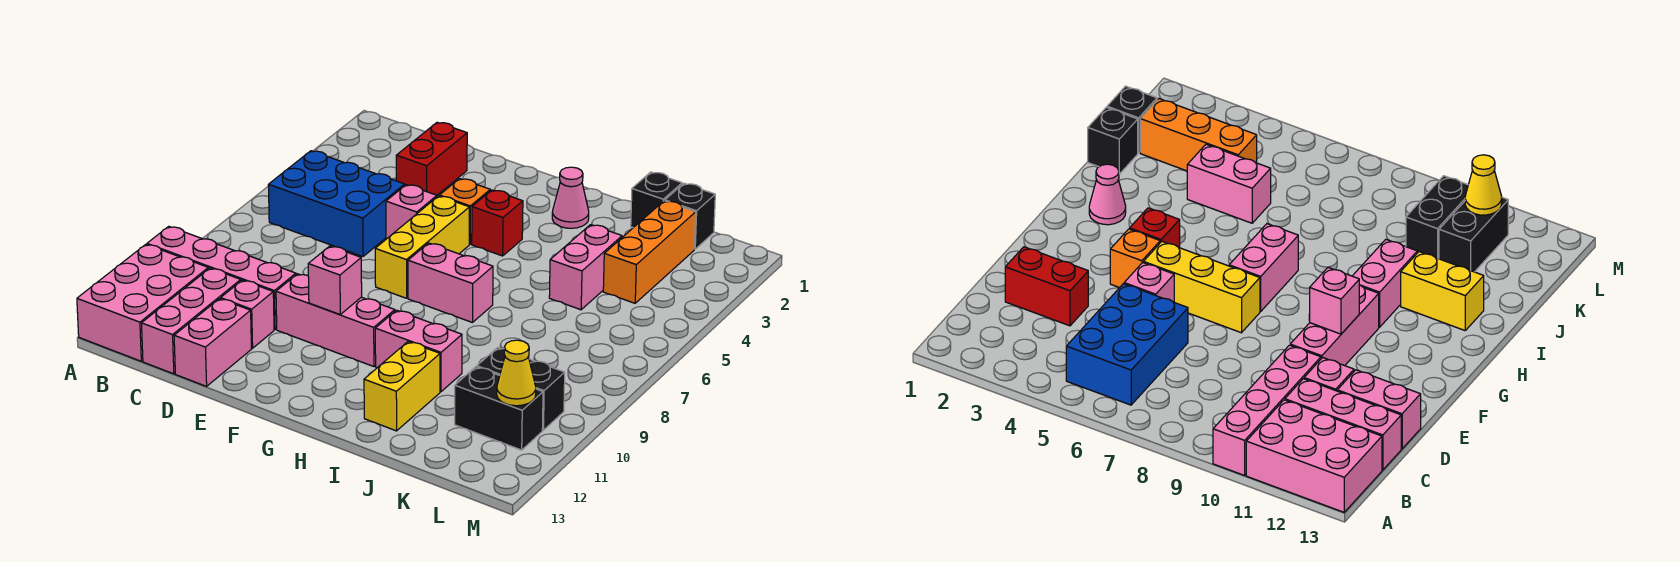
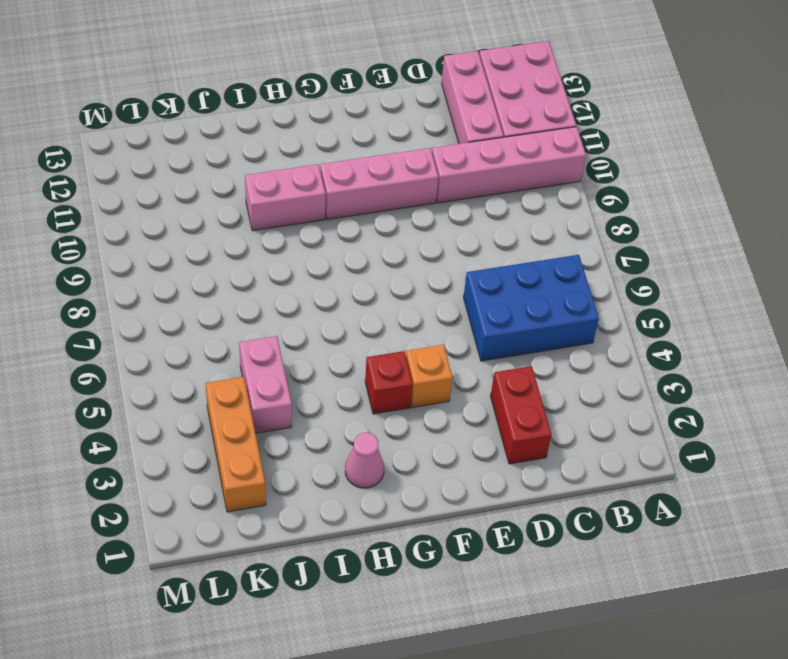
none -> pink 1x1 brick [221,280,274,348]
none -> pink 1x2 brick [174,299,252,386]
none -> pink 1x1 brick [386,185,437,239]

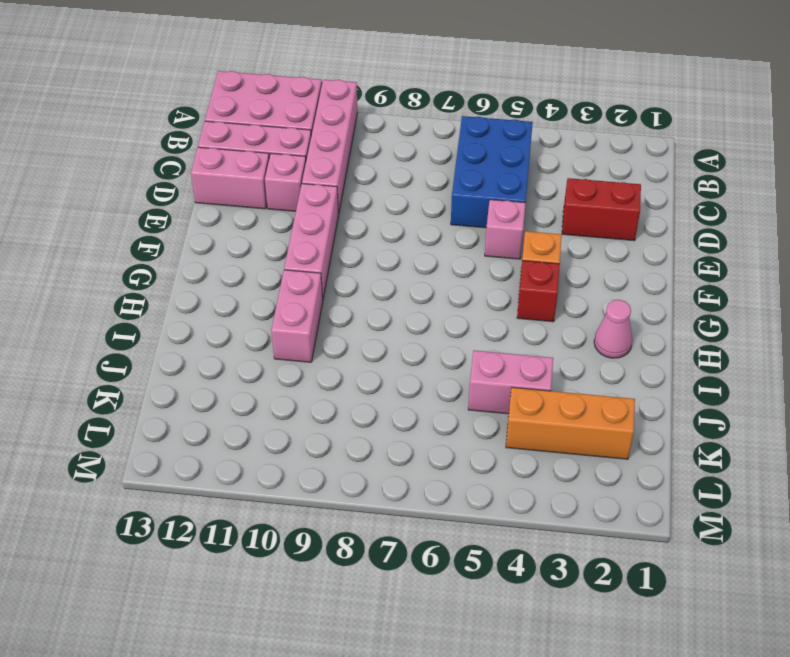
none -> yellow 1x3 brick [375,196,469,298]
none -> pink 1x2 brick [408,243,493,323]
none -> yellow 1x2 brick [364,342,440,431]

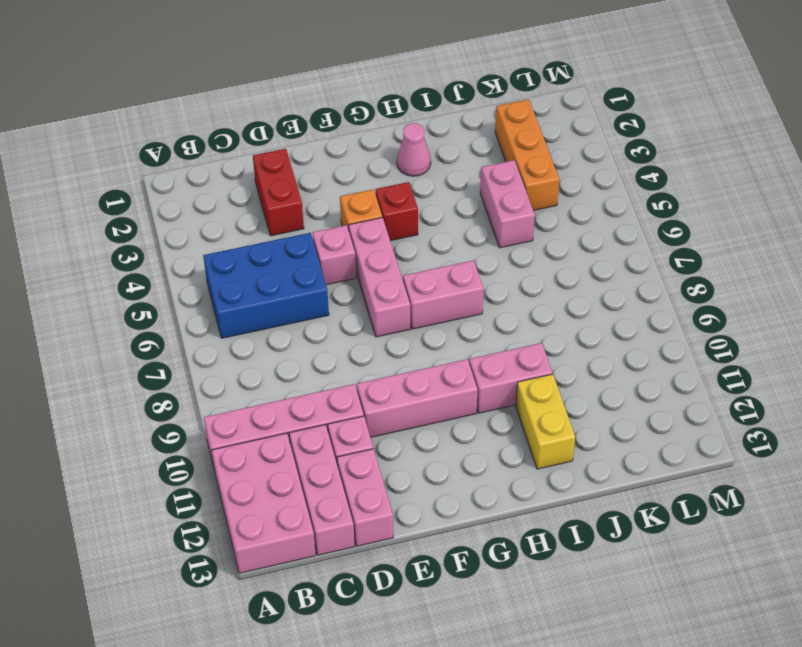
pink 1x3 brick [349,218,410,337] -> yellow 1x3 brick [375,196,469,298]
none -> black 1x1 brick [631,172,682,228]
none -> black 1x1 brick [665,184,715,249]
none -> black 1x2 brick [477,348,565,430]

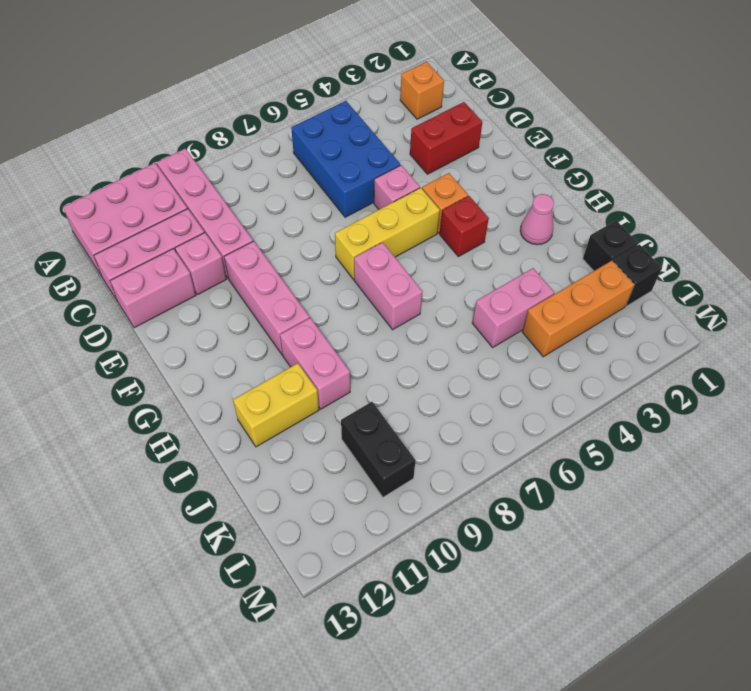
orange 1x1 brick [400,62,444,119] -> none
none -> black 1x2 brick [455,367,543,450]
none -> pink 1x1 brick [308,246,362,315]
none -> yellow 1x1 cone [497,340,536,406]

